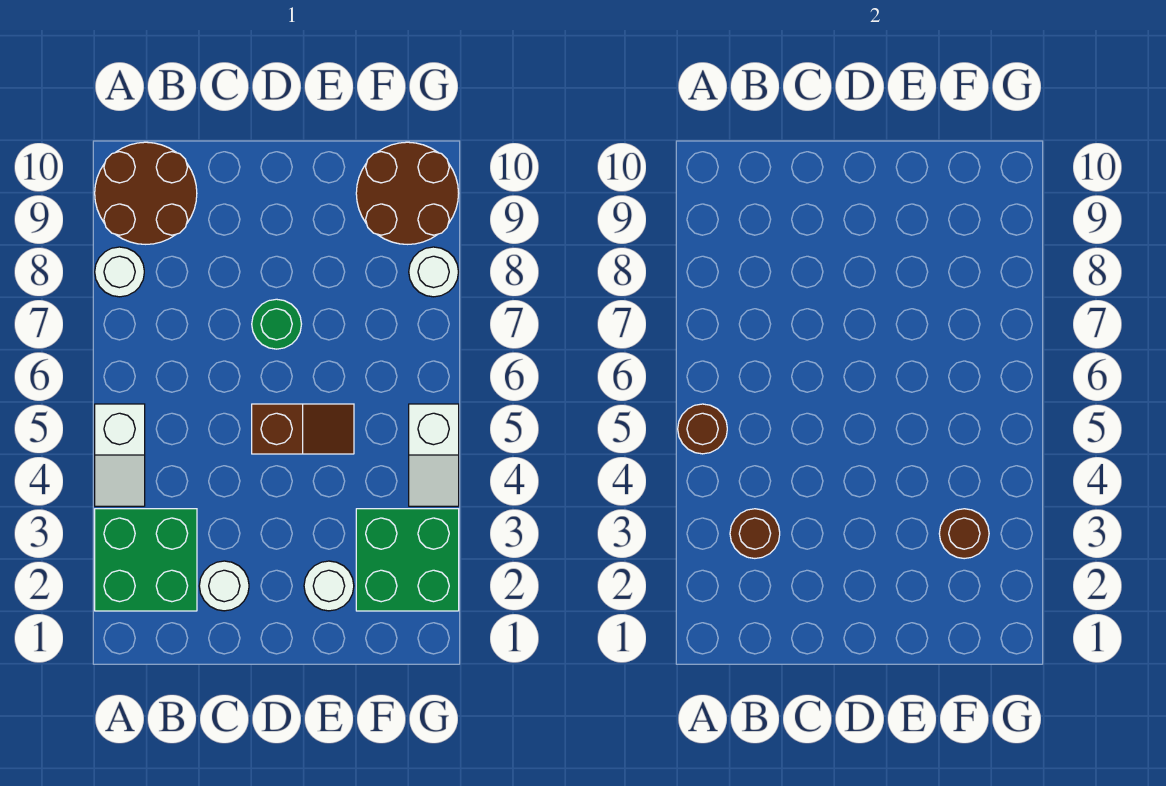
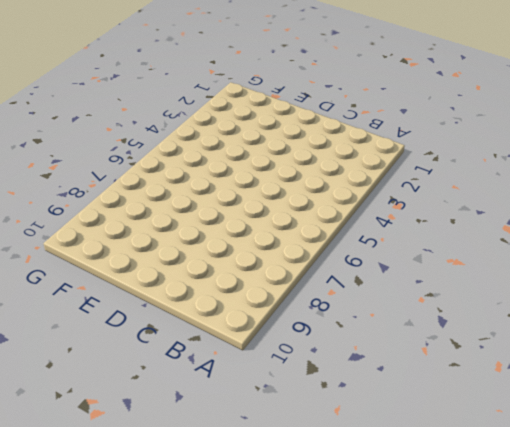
none -> green 2x2 brick [95,509,197,611]
none -> white 1x2 slope [95,404,145,506]
none -> white 1x1 round brick [95,247,144,297]

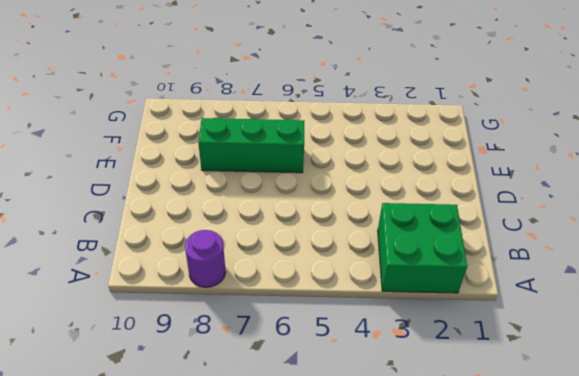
purple 1x1 round brick [185,230,226,287] -> white 1x1 round brick [95,247,144,297]
green 1x3 brick [198,118,304,173] -> none
none -> white 1x2 slope [95,404,145,506]
none -> brown 2x2 round brick [95,142,197,244]
none -> white 1x1 round brick [199,561,249,611]

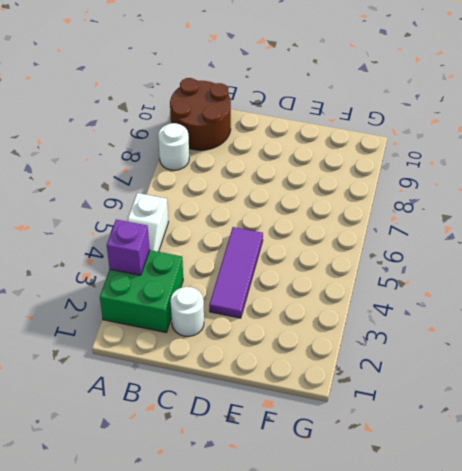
purple 1x1 brick [107,219,150,275] -> none
purple 1x3 tile [209,227,263,318] -> brown 1x2 slope [252,404,354,454]
none -> green 1x1 round brick [252,299,301,349]
none -> white 1x1 round brick [304,561,354,611]
none -> green 2x2 brick [356,509,459,611]

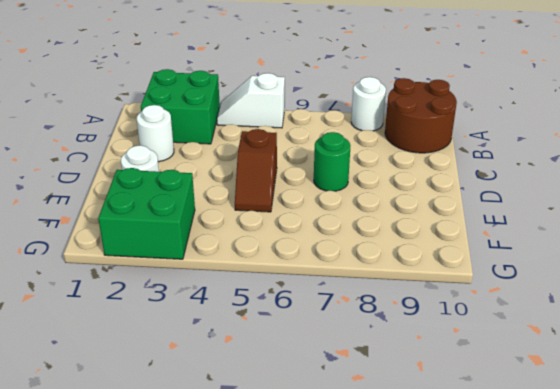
none -> brown 2x2 round brick [356,142,459,244]
none -> white 1x2 slope [409,404,459,506]
none -> white 1x1 round brick [409,247,458,297]

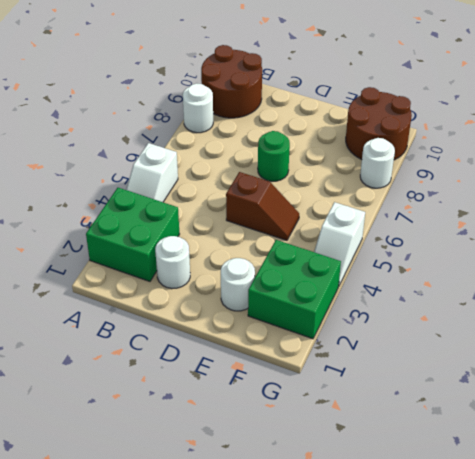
none -> brown 1x1 round brick [678,404,727,454]
none -> brown 1x1 round brick [730,509,780,558]
none -> brown 1x1 round brick [939,509,989,559]

